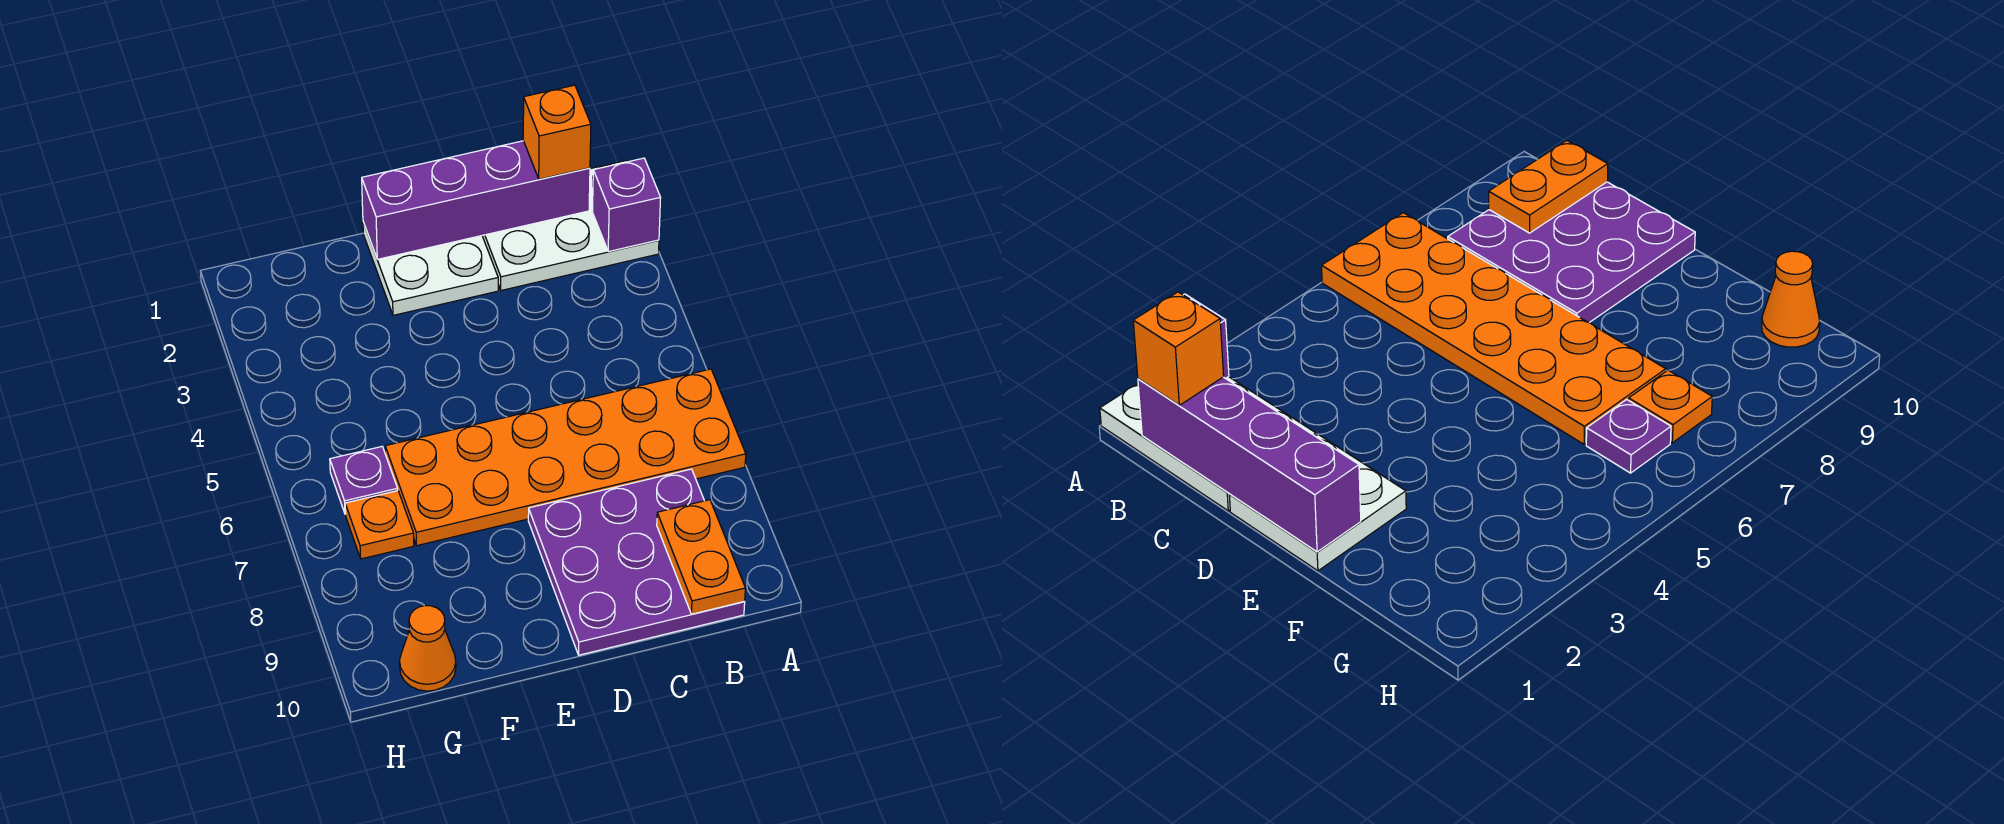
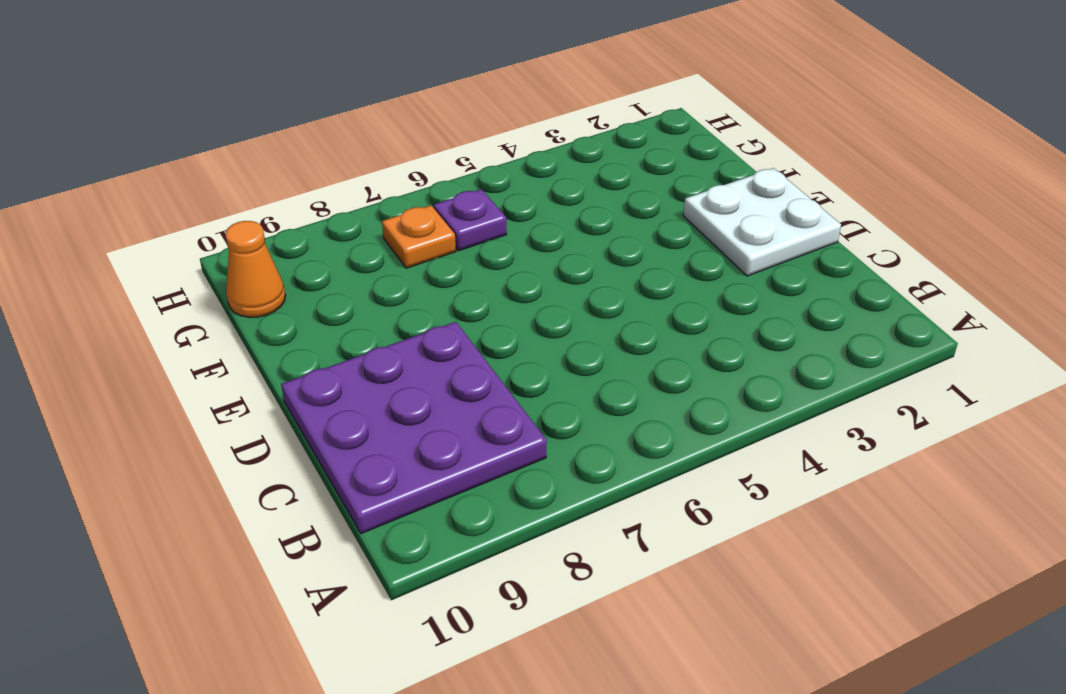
none -> white 2x3 plate [482,161,659,290]
none -> orange 2x6 plate [385,369,746,546]

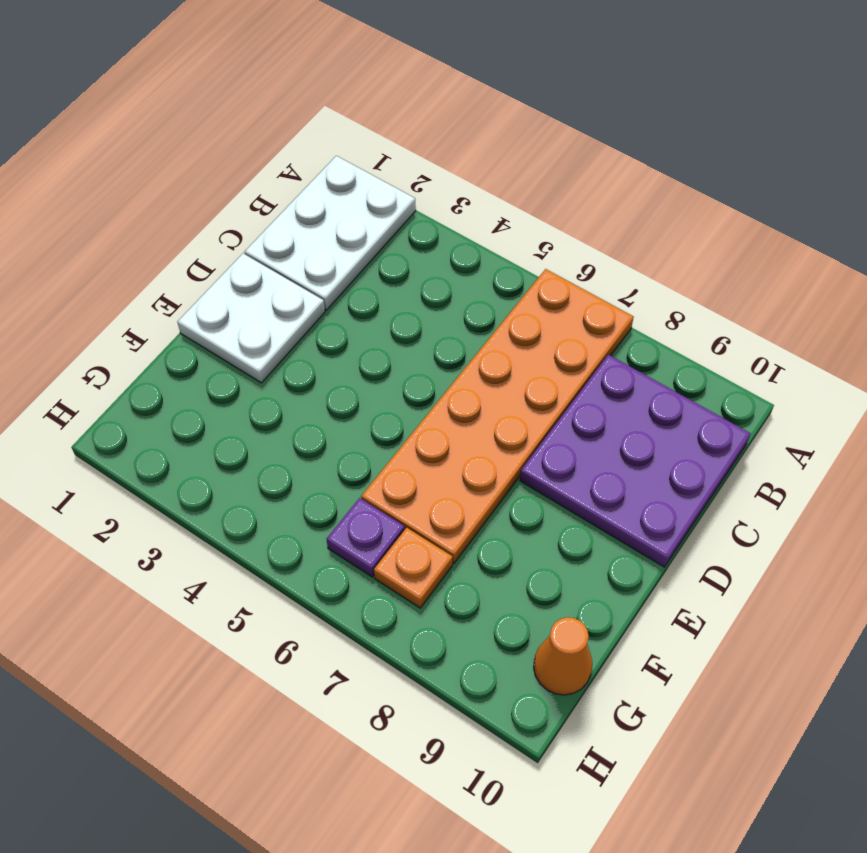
none -> purple 1x1 brick [593,158,661,252]
none -> purple 1x4 brick [362,141,590,259]

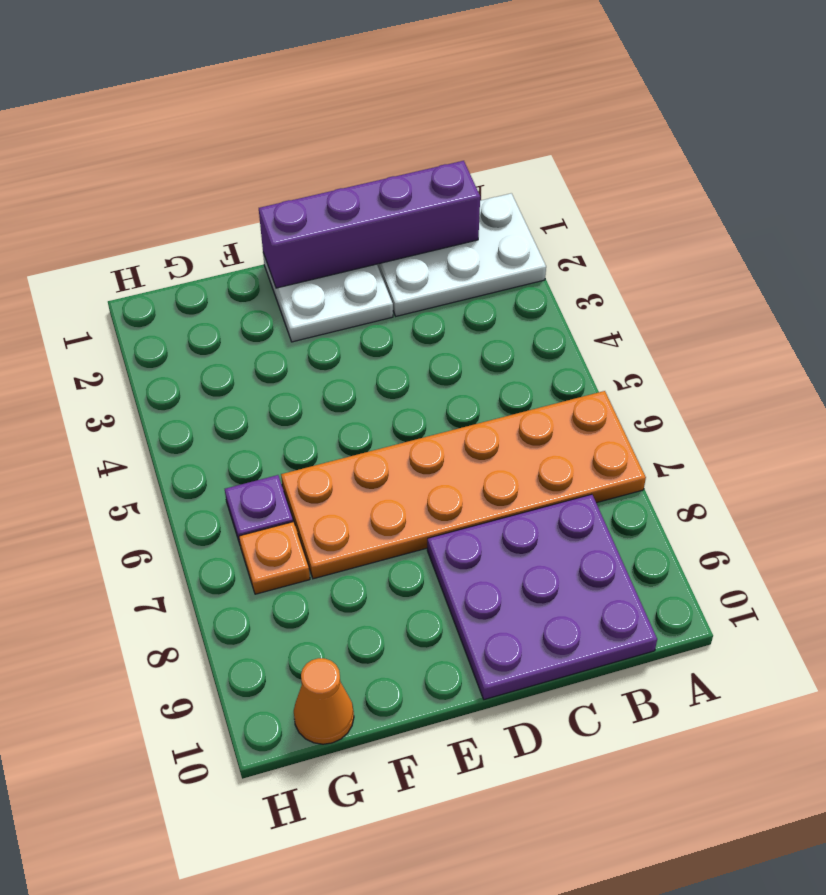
none -> purple 1x1 brick [593,158,661,252]
none -> orange 1x2 plate [657,500,745,614]

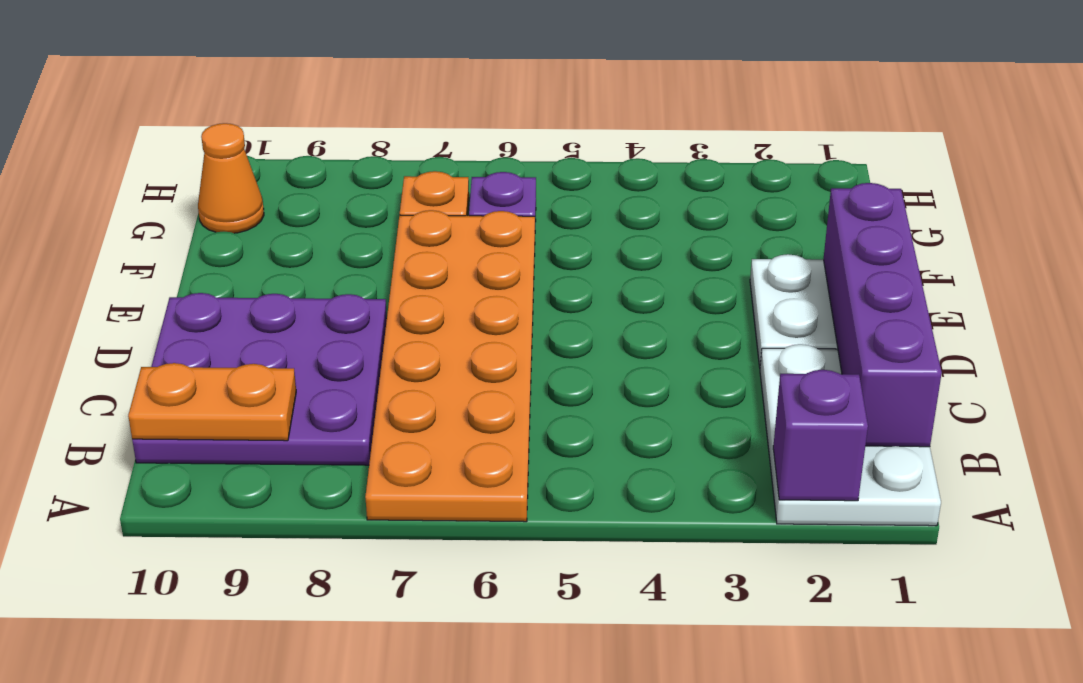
none -> orange 1x1 brick [523,85,591,179]

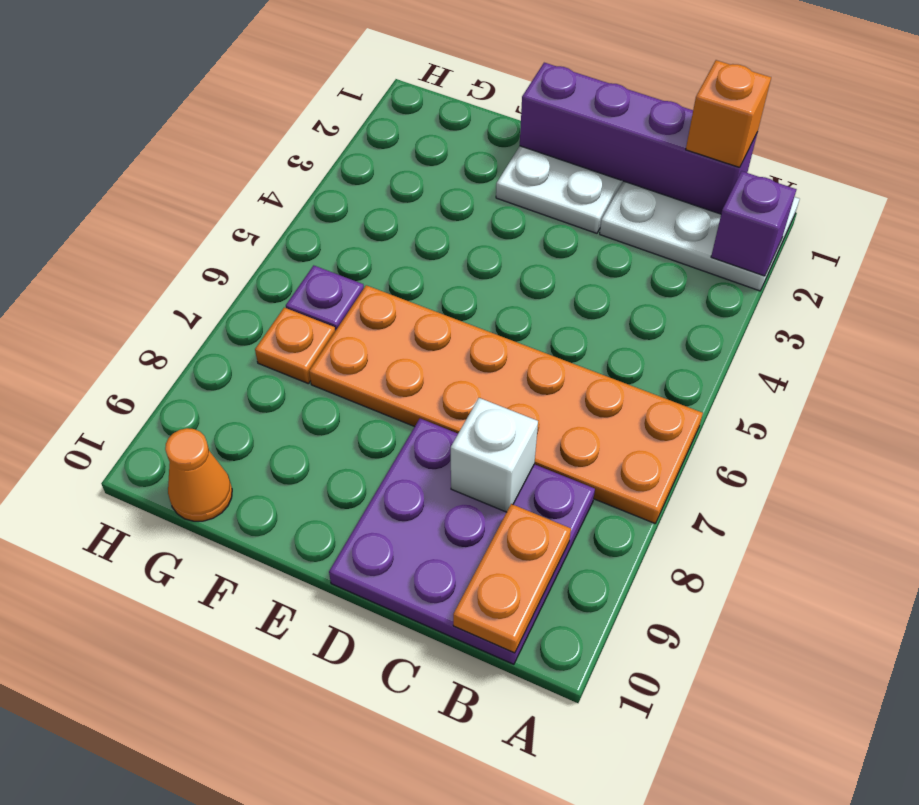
white 1x1 brick [451,398,538,512] -> none

